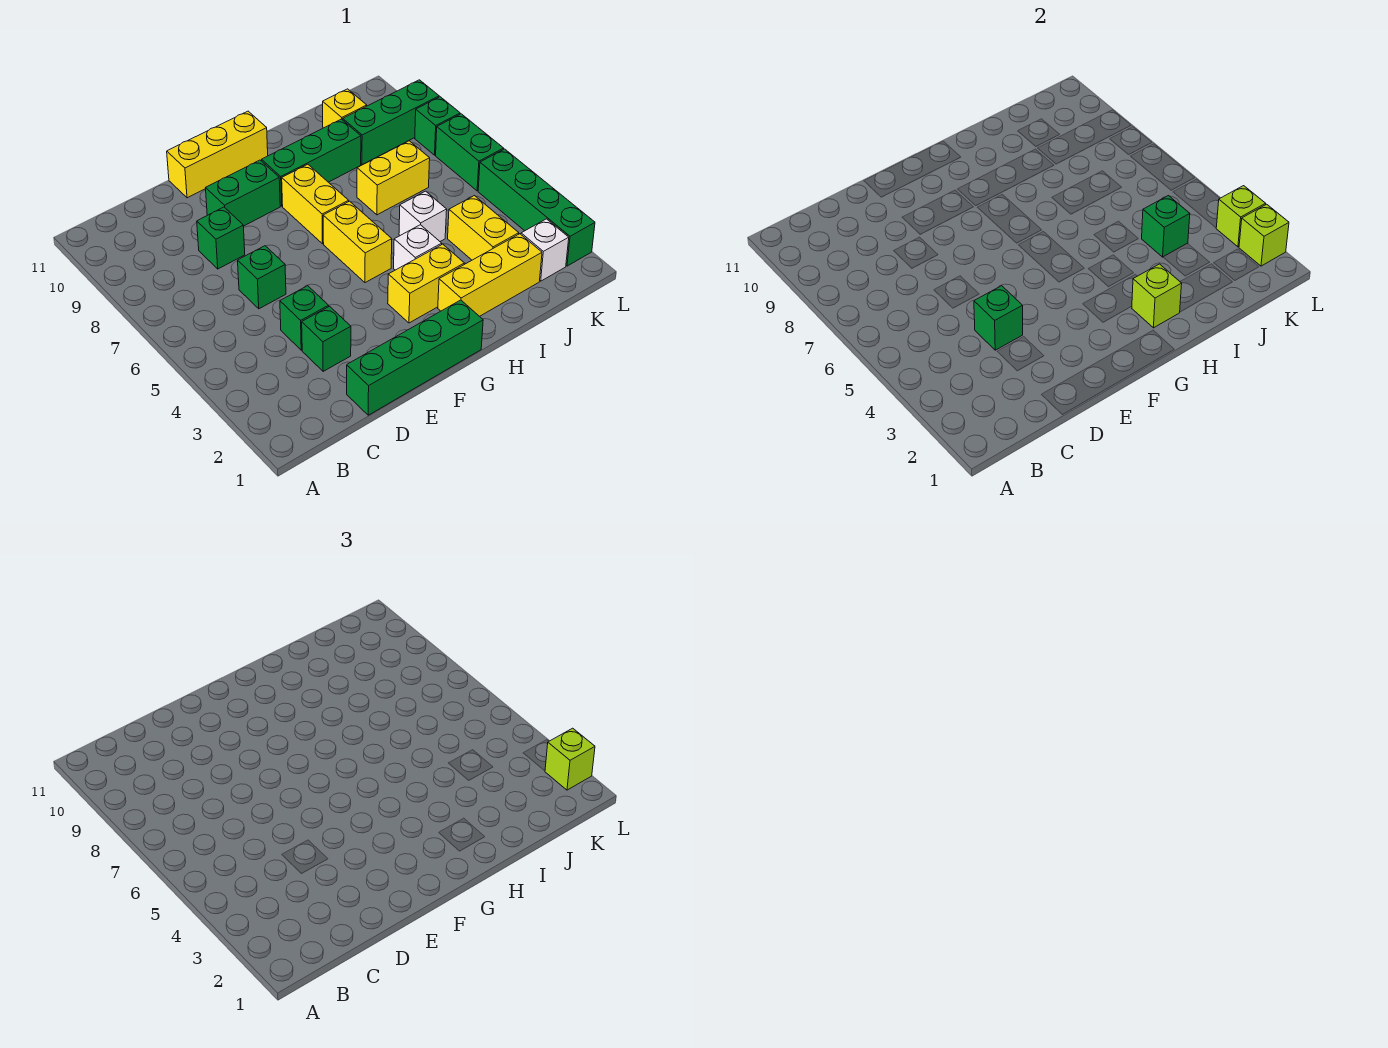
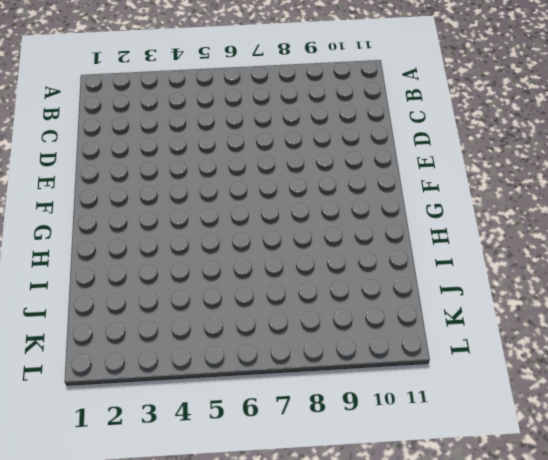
none -> green 1x4 brick [347,300,483,415]
none -> green 1x1 brick [302,306,351,371]
none -> green 1x1 brick [280,286,329,350]

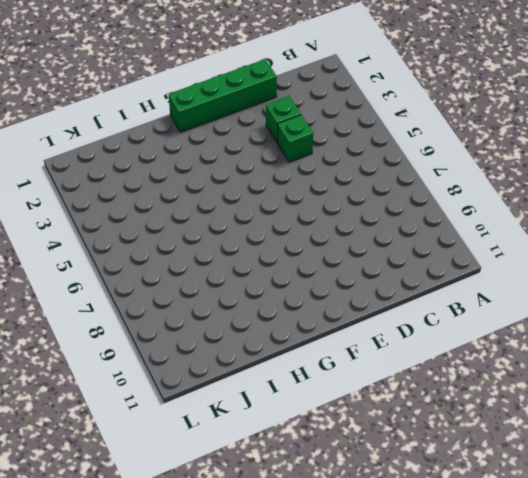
none -> green 1x1 brick [238,246,286,309]
none -> green 1x1 brick [197,207,245,269]
none -> green 1x2 brick [206,160,280,226]

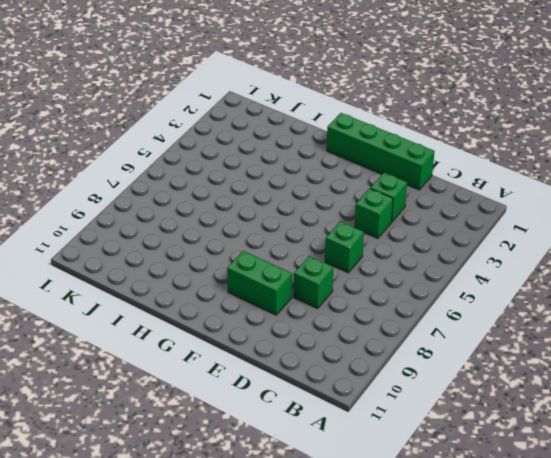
none -> yellow 1x3 brick [167,111,268,198]
none -> yellow 1x2 brick [388,244,464,323]
none -> yellow 1x2 brick [323,201,392,283]

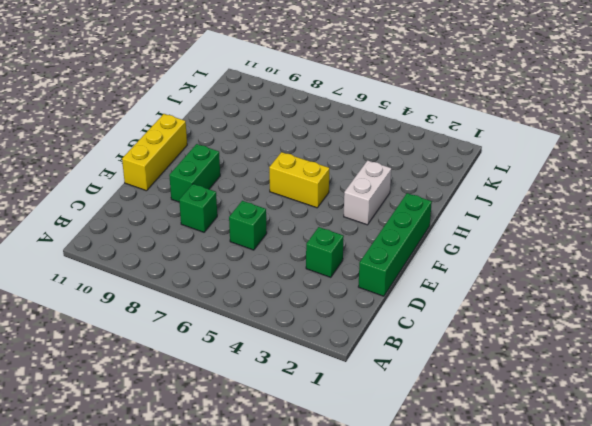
white 1x2 brick [344,160,391,225] -> yellow 1x2 brick [388,244,464,323]
none -> green 1x1 brick [280,286,329,350]
none -> yellow 1x2 brick [282,164,349,244]
none -> green 1x3 brick [262,119,361,206]

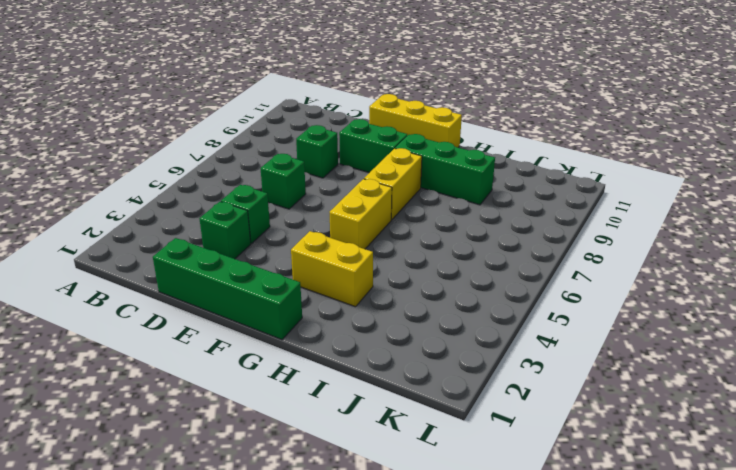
none -> yellow 1x3 brick [438,234,542,316]
none -> white 1x1 brick [394,225,442,270]
none -> white 1x1 brick [399,191,447,241]

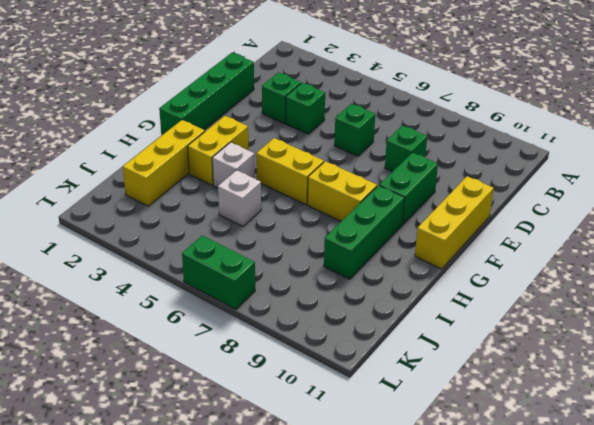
none -> yellow 1x2 brick [357,141,430,215]
none -> yellow 1x2 brick [448,196,519,260]
none -> green 1x3 brick [343,80,439,165]

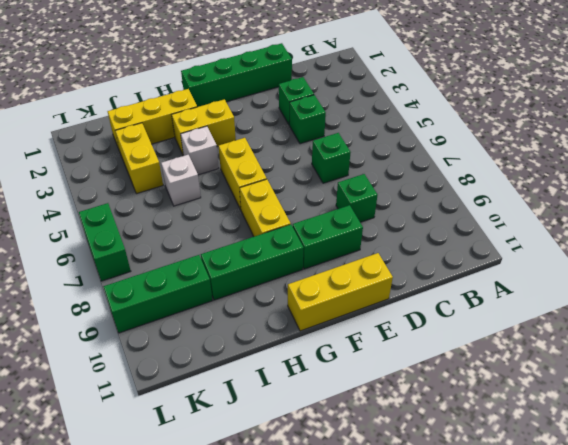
none -> yellow 1x2 brick [357,141,430,215]
none -> yellow 1x1 brick [323,89,367,128]
none -> white 1x1 brick [521,219,569,281]

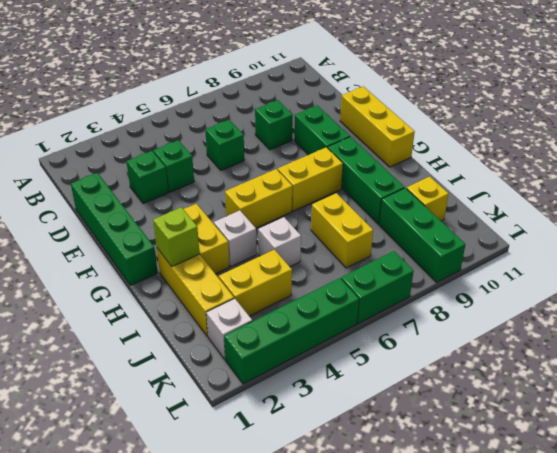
none -> green 1x1 brick [415,97,460,155]
none -> green 1x1 brick [974,286,1023,350]
none -> green 1x1 brick [1142,196,1190,257]

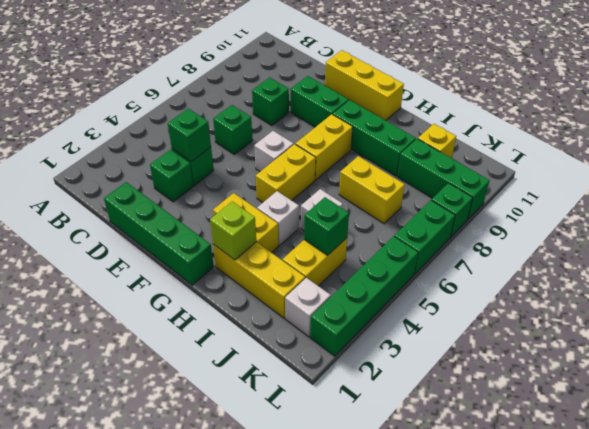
white 1x1 brick [254,131,294,171] -> none
none -> lime 1x1 brick [1239,204,1289,266]
none -> lime 1x1 brick [1216,186,1266,247]
none -> lime 1x1 brick [545,728,595,790]

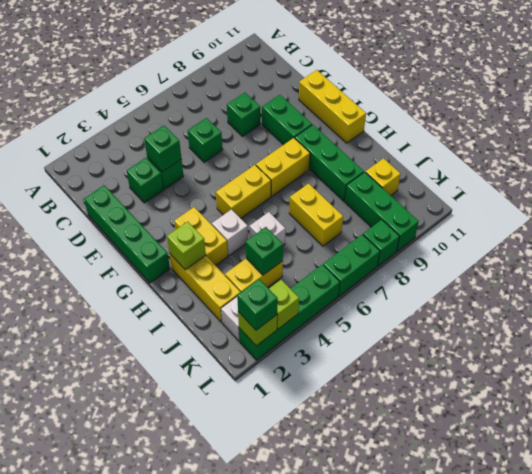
green 1x1 brick [237,279,278,330] -> lime 1x1 brick [545,728,595,790]

